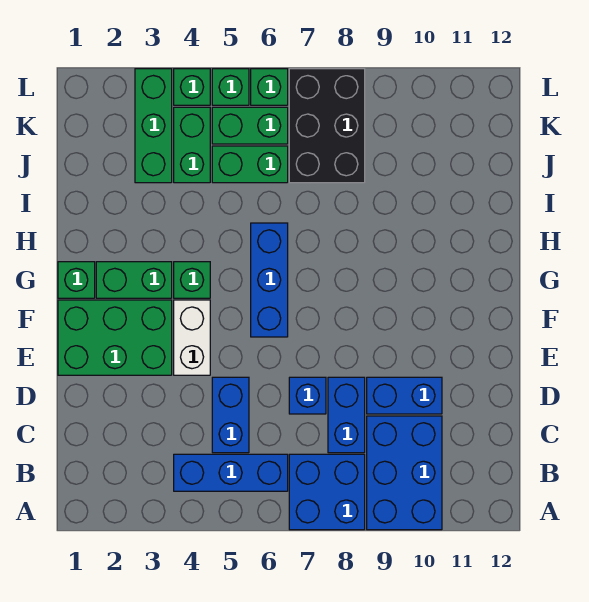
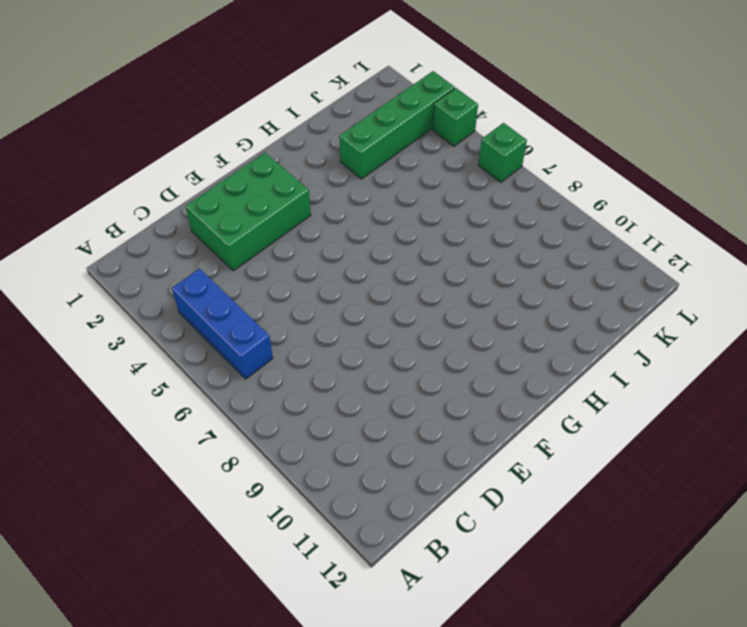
green 2x3 brick [186,153,311,271] -> green 2x3 brick turned to [58,300,172,375]
green 1x4 brick [339,71,455,179] -> green 1x3 brick [135,69,172,183]
none -> blue 2x2 brick [289,454,365,530]
none -> blue 2x3 brick [367,416,442,530]
none -> blue 1x2 brick [212,377,249,453]

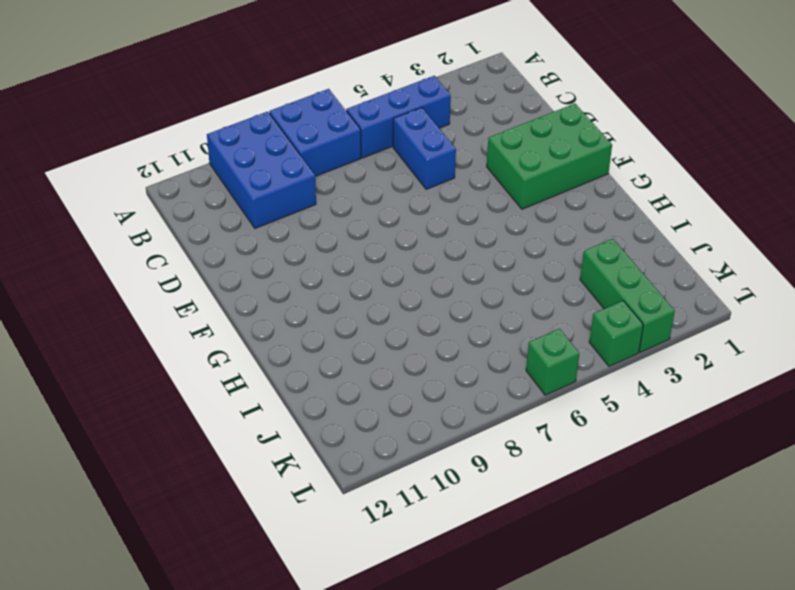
none -> blue 1x2 brick [328,377,365,453]
none -> blue 1x1 brick [289,377,326,414]
none -> blue 1x2 brick [367,377,442,414]

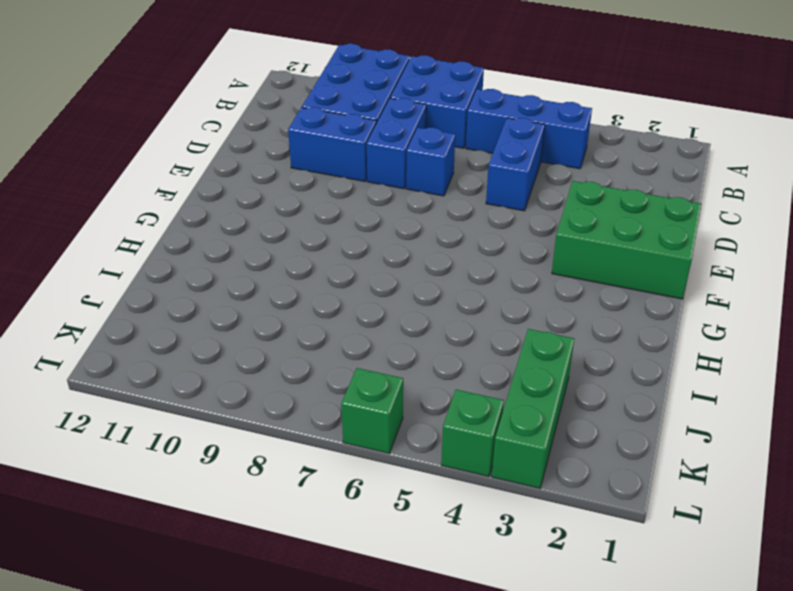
none -> white 1x2 brick [174,300,210,375]
none -> blue 1x3 brick [251,223,288,337]
none -> green 1x1 brick [58,262,95,298]

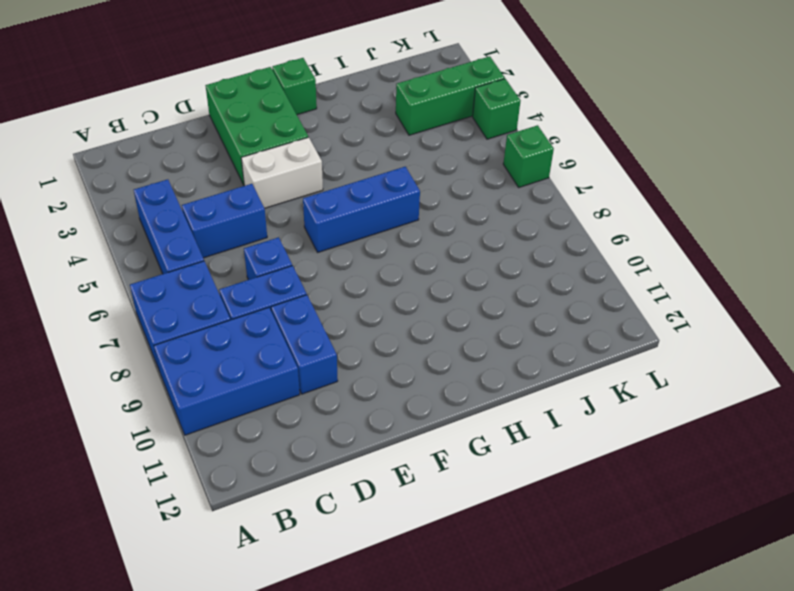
none -> green 1x2 brick [96,262,172,298]
none -> green 1x1 brick [174,262,210,298]
none -> green 1x2 brick [174,107,210,183]

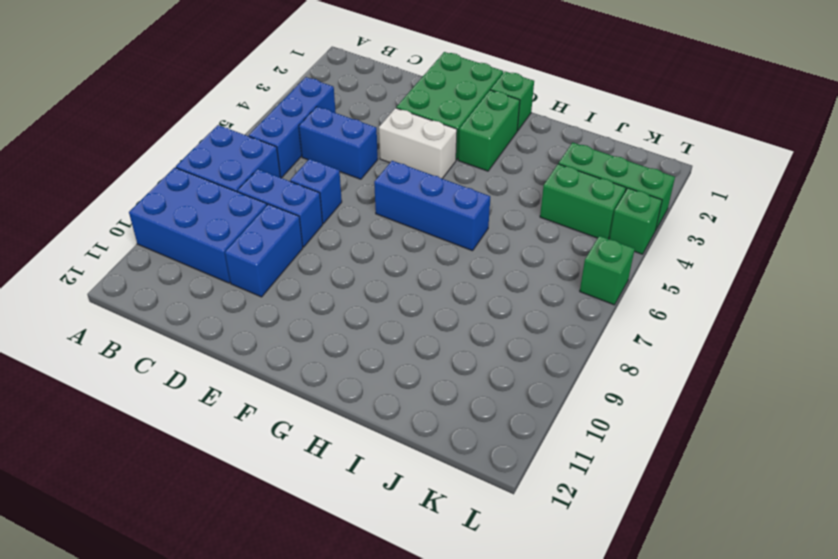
none -> green 1x1 brick [174,262,210,298]
none -> green 1x2 brick [212,146,288,183]
none -> black 2x3 brick [289,69,365,183]

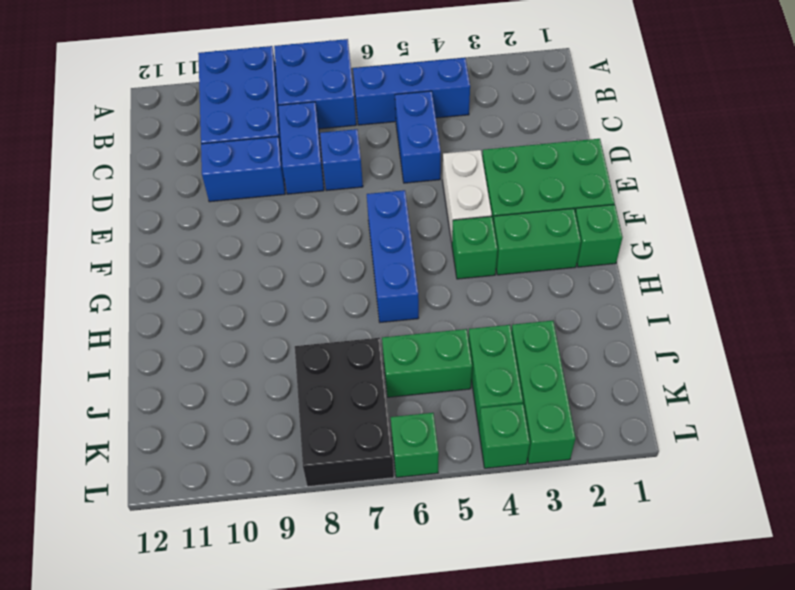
none -> green 1x2 brick [212,107,288,144]
none -> green 1x1 brick [212,69,249,105]

